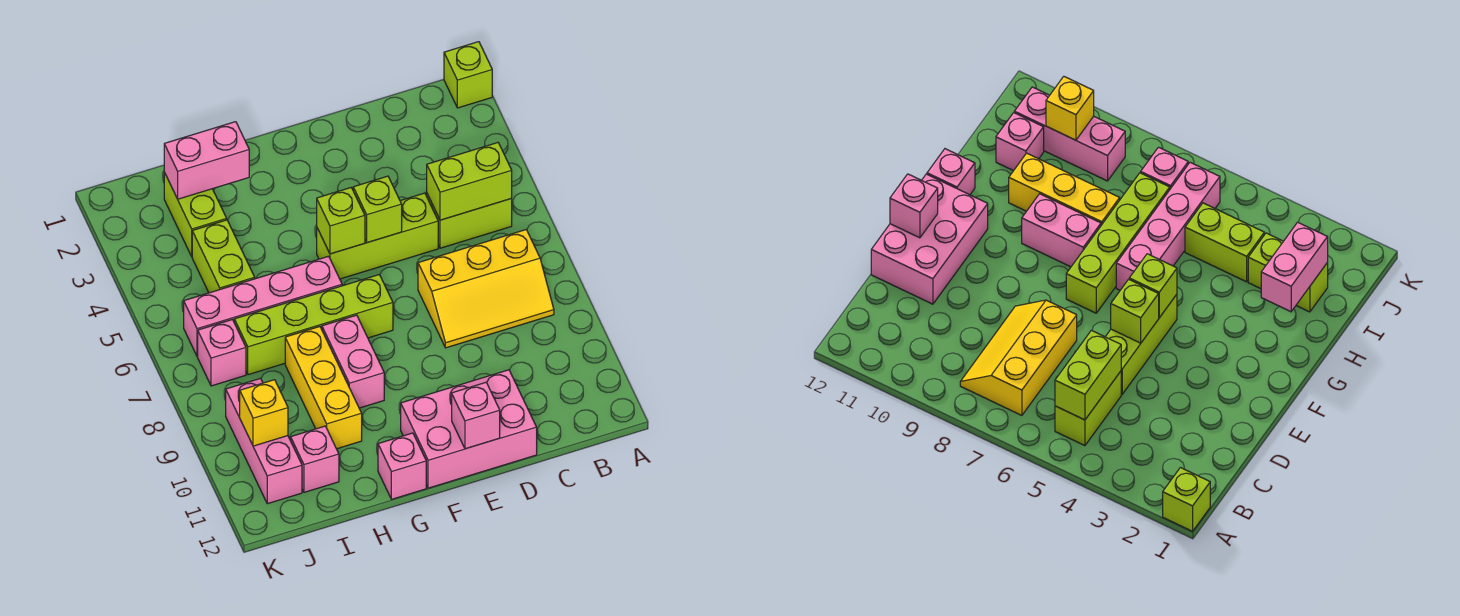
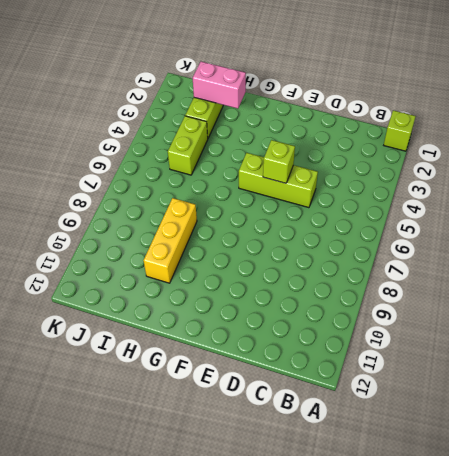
none -> lime 1x2 brick [427,194,512,248]
none -> yellow 2x3 slope [418,230,554,348]
none -> pink 2x3 brick [401,370,537,488]

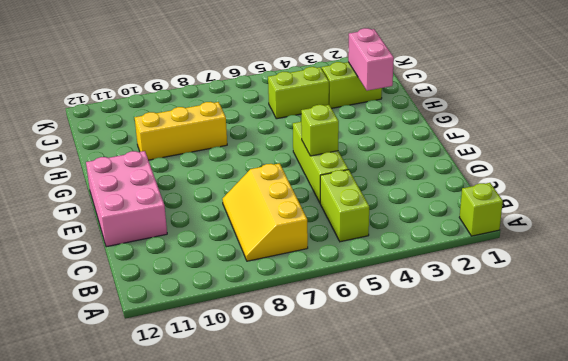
none -> lime 1x4 brick [234,275,393,375]
none -> pink 1x4 brick [184,256,342,356]
none -> pink 1x2 brick [322,315,384,408]

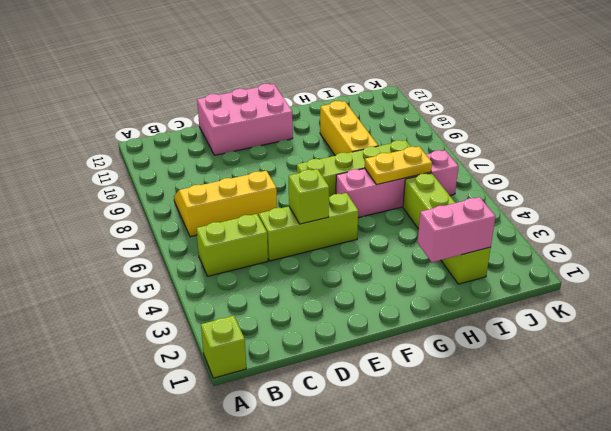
yellow 1x2 plate [365,147,432,185] -> none
none -> pink 1x2 brick [322,315,384,408]
none -> pink 1x1 brick [378,433,426,499]
none -> pink 1x1 brick [291,426,339,492]

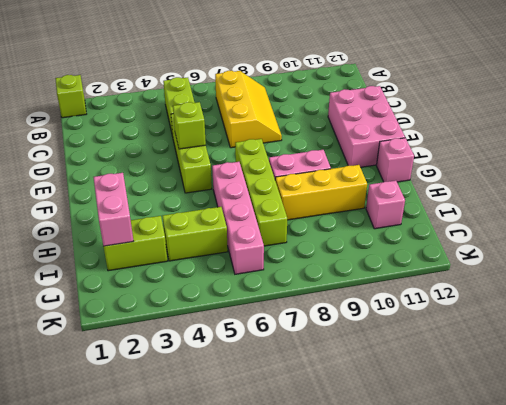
none -> pink 1x1 brick [198,320,246,386]
none -> pink 1x3 brick [226,378,302,504]
none -> lime 1x2 brick [427,143,512,220]

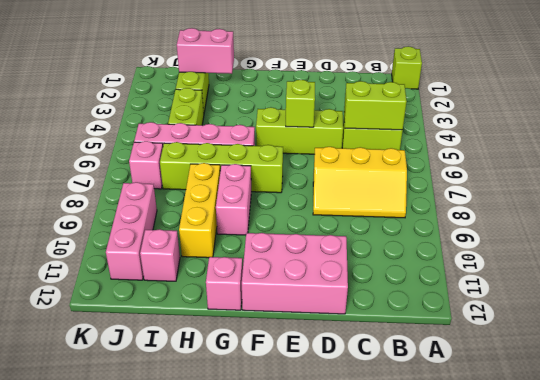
none -> pink 1x1 brick [452,382,500,449]
none -> lime 1x1 brick [317,188,365,254]
none -> yellow 1x1 brick [240,380,288,446]

